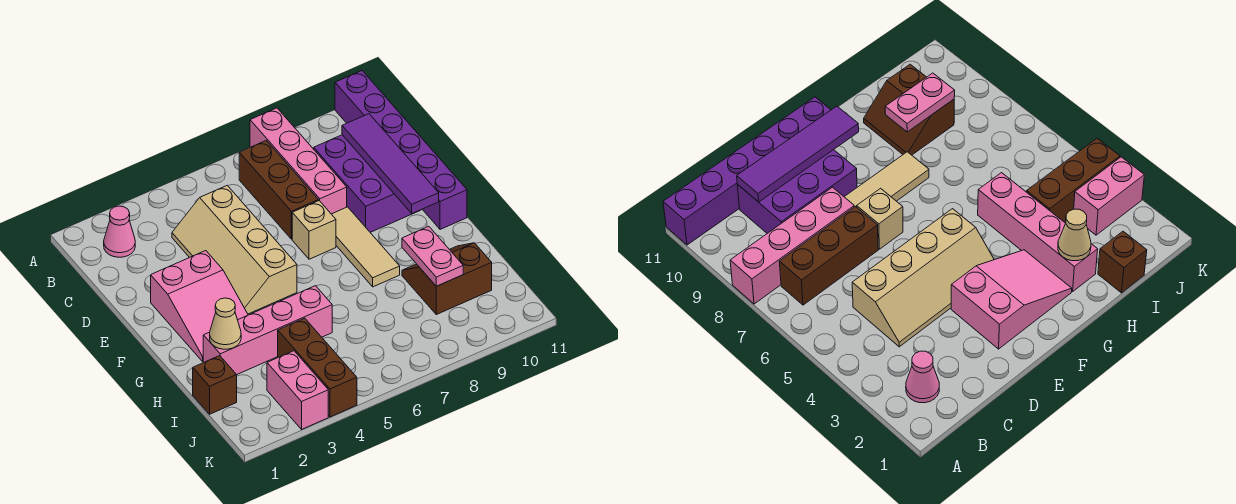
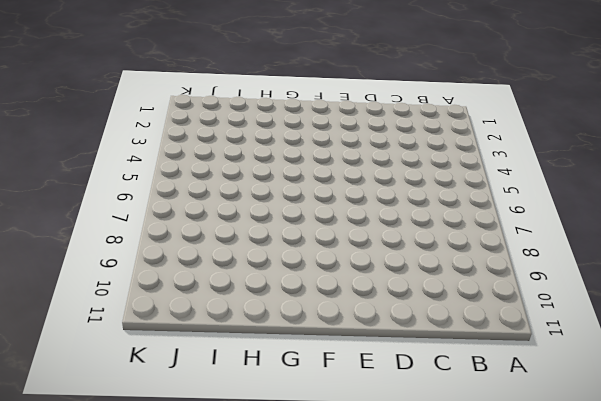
none -> pink 1x4 brick [250,108,347,214]
none -> purple 1x6 brick [335,71,467,229]
none -> pink 1x1 cone [104,206,135,257]

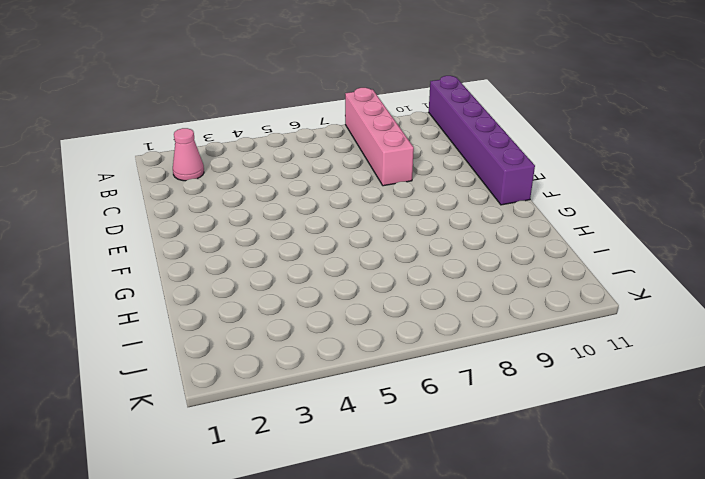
none -> brown 1x3 brick [239,140,318,239]
none -> tan 2x4 slope [172,186,297,314]
none -> purple 2x3 brick [314,135,420,232]

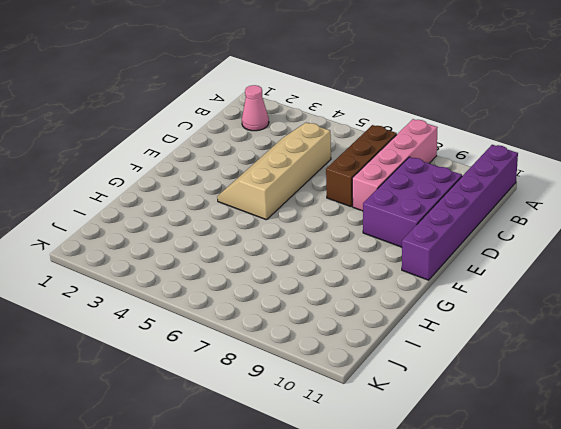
none -> pink 2x3 slope [151,251,248,362]
none -> tan 1x1 brick [292,201,336,259]
none -> tan 1x3 tile [332,207,400,287]

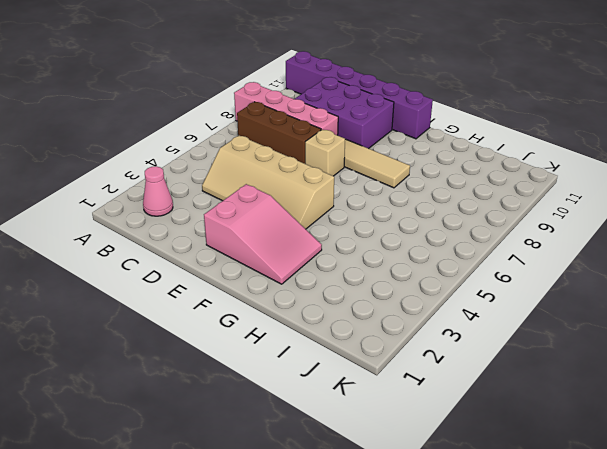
none -> pink 1x4 brick [203,286,332,375]
none -> brown 2x2 slope [402,243,492,315]
none -> brown 1x1 brick [193,356,237,414]

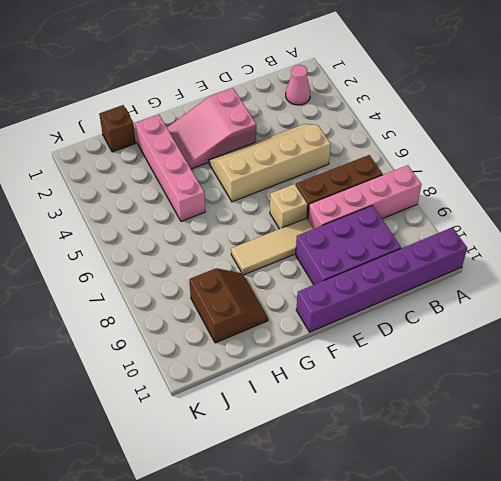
none -> brown 1x3 brick [278,318,357,417]
none -> pink 1x2 brick [267,351,328,429]
none -> purple 1x4 tile [342,114,439,213]

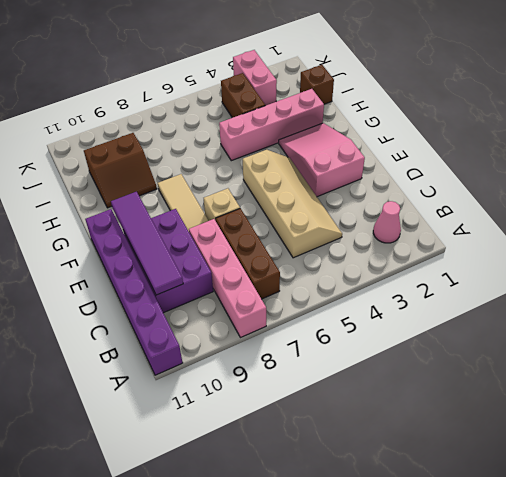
brown 1x2 brick [221,73,265,118] -> brown 1x3 brick [278,318,357,417]
none -> tan 1x1 cone [210,298,241,349]
none -> pink 1x2 plate [402,226,463,286]

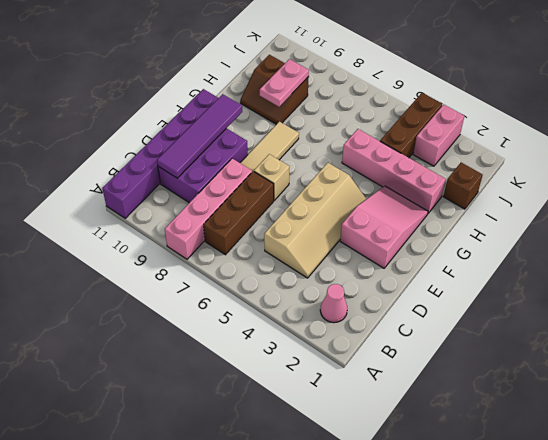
none -> tan 1x1 cone [210,298,241,349]

